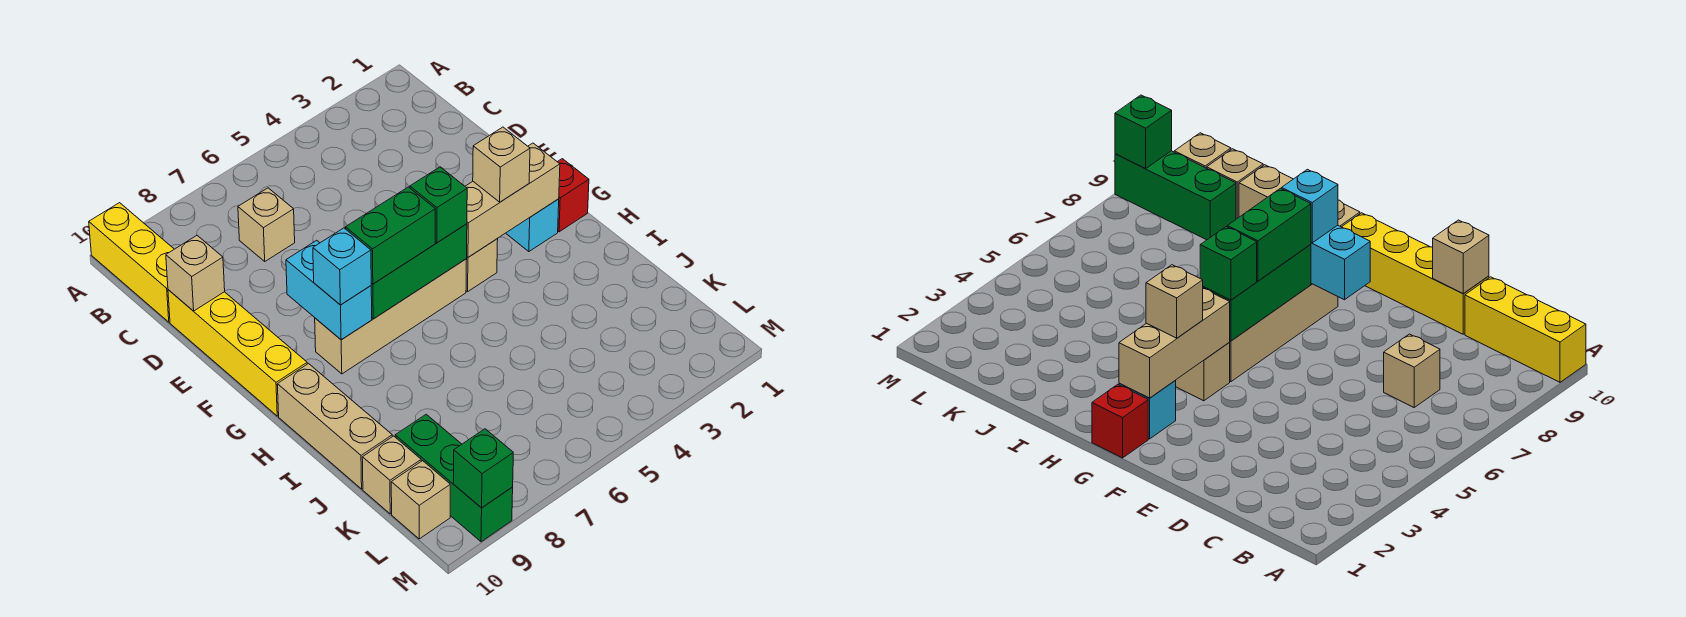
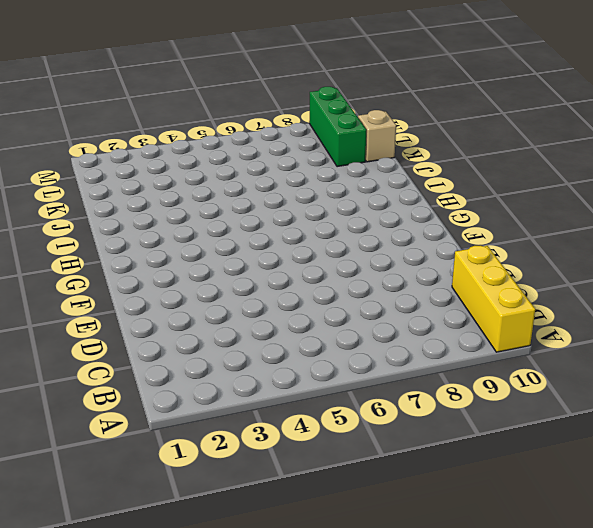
none -> tan 1x1 brick [238,188,295,261]
none -> yellow 1x4 brick [168,290,307,416]
none -> red 1x1 brick [558,159,589,232]

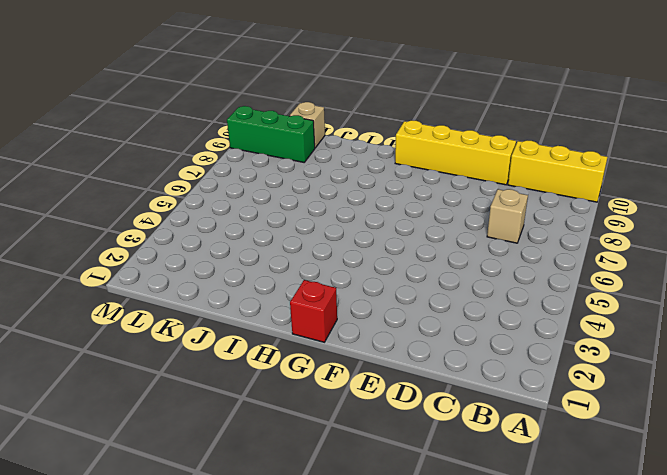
none -> cyan 1x1 brick [506,199,559,252]
none -> tan 1x1 brick [466,239,498,292]
none -> tan 1x4 brick [315,259,467,374]

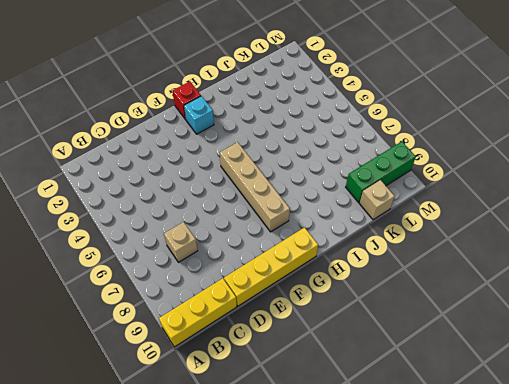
none -> tan 1x1 brick [466,239,498,292]
none -> tan 1x3 brick [277,364,392,489]
none -> tan 1x1 brick [391,461,450,539]

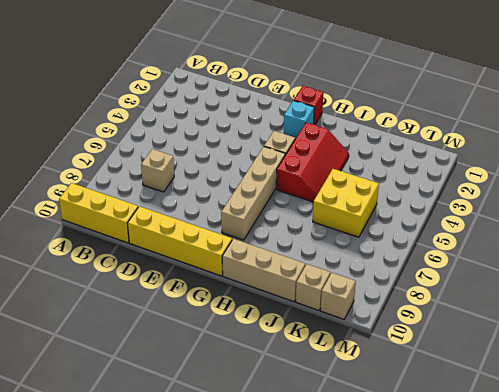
red 2x3 slope [276,123,349,202] -> none
yellow 2x2 brick [313,169,379,237] -> none
none -> green 1x3 brick [395,414,513,542]
none -> tan 1x1 brick [166,236,225,311]
none -> cyan 1x2 brick [286,240,372,340]

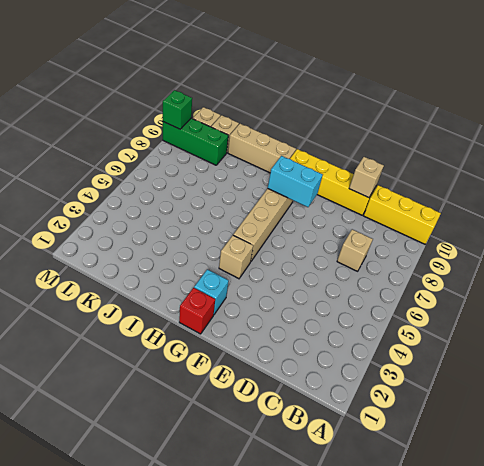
none -> tan 1x3 brick [465,143,560,257]
none -> green 1x3 brick [371,224,467,319]
none -> tan 1x1 brick [473,127,530,202]

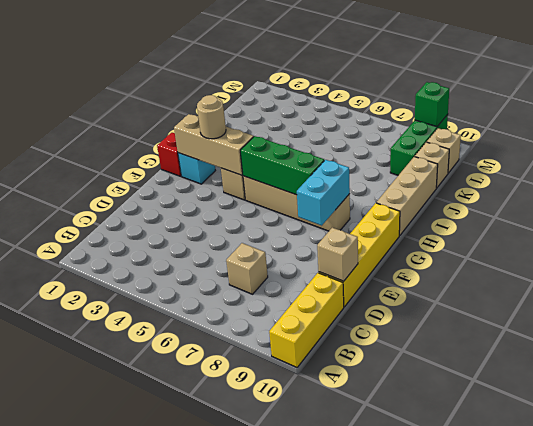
tan 1x1 round brick [197,95,226,139] -> tan 1x1 brick [473,127,530,202]
none -> green 1x1 brick [410,167,467,243]
none -> green 1x2 brick [345,187,435,284]
none -> cyan 1x1 brick [313,228,371,305]

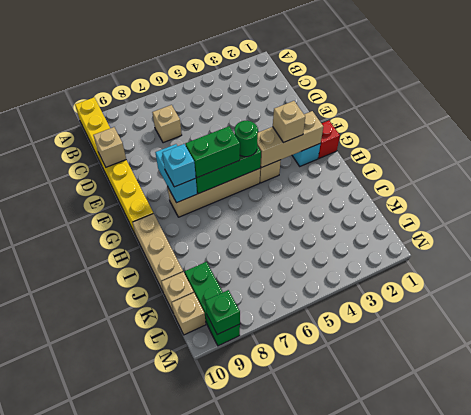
green 1x1 round brick [235,121,258,157] -> green 1x1 brick [410,167,467,243]

